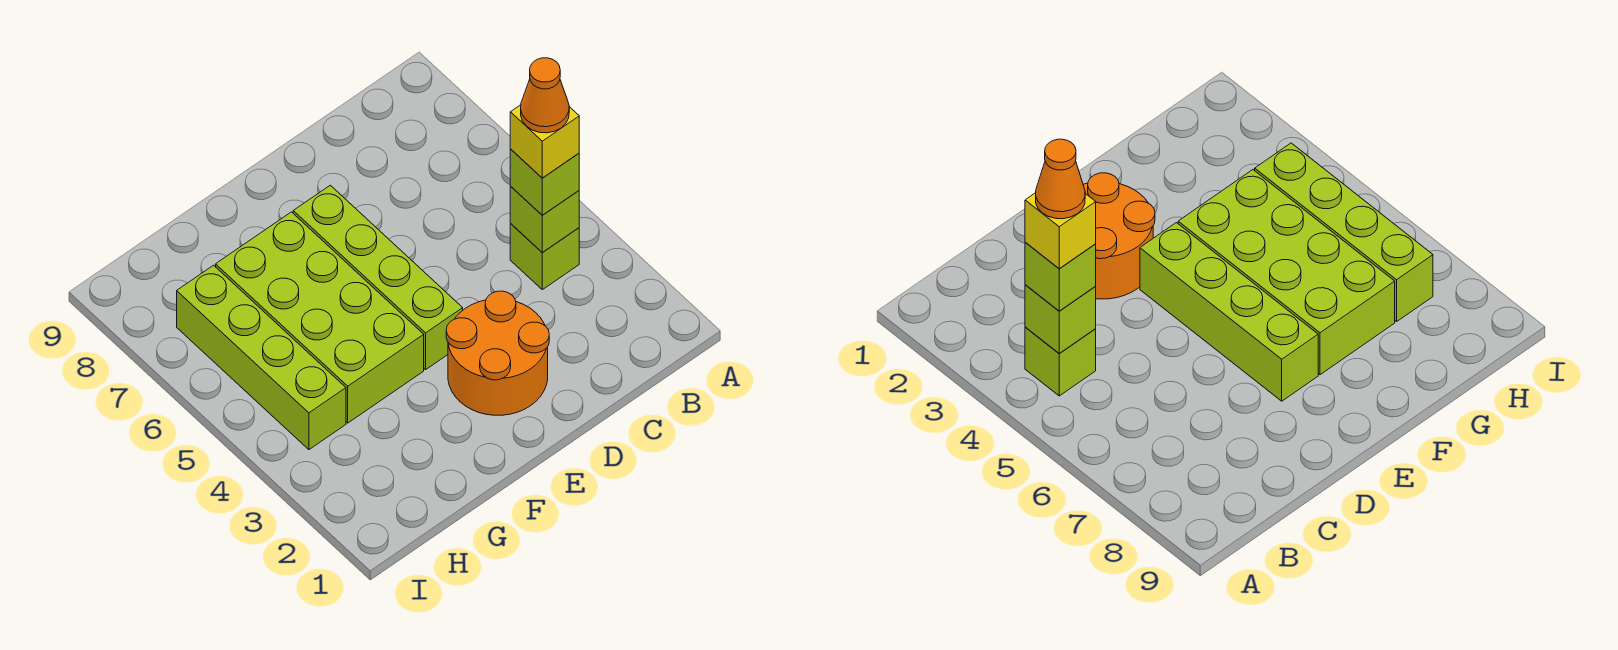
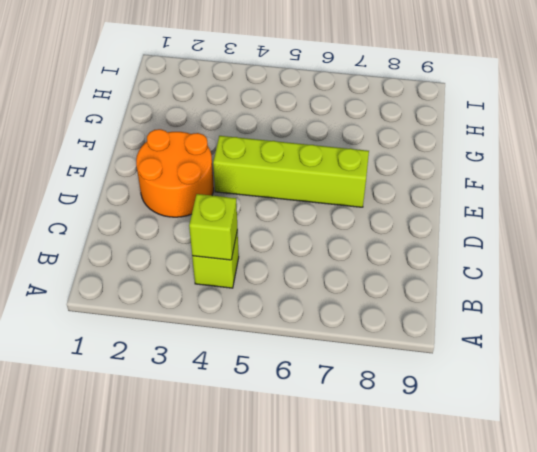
none -> lime 2x4 brick [216,212,424,423]
none -> lime 1x4 brick [177,265,346,450]

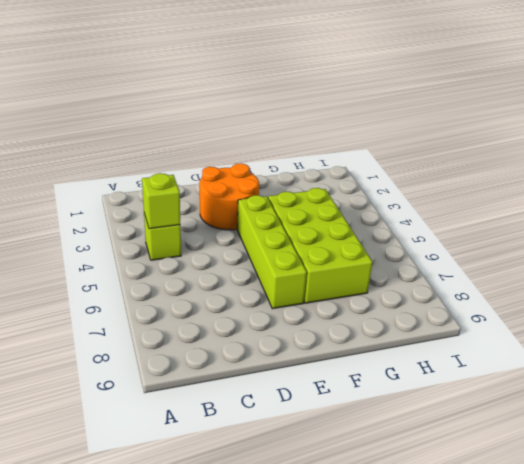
none -> lime 1x4 brick [177,265,346,450]
none -> lime 1x1 brick [510,149,579,215]

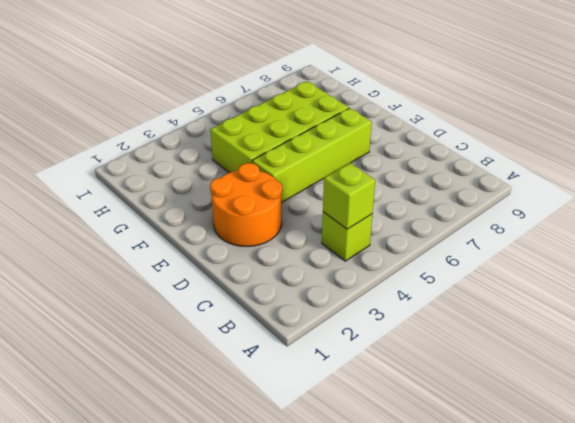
none -> lime 1x4 brick [177,265,346,450]
none -> lime 1x1 brick [510,149,579,215]

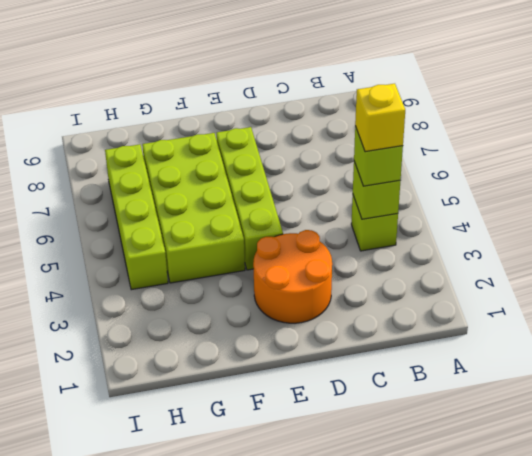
none -> orange 1x1 cone [521,58,569,133]

